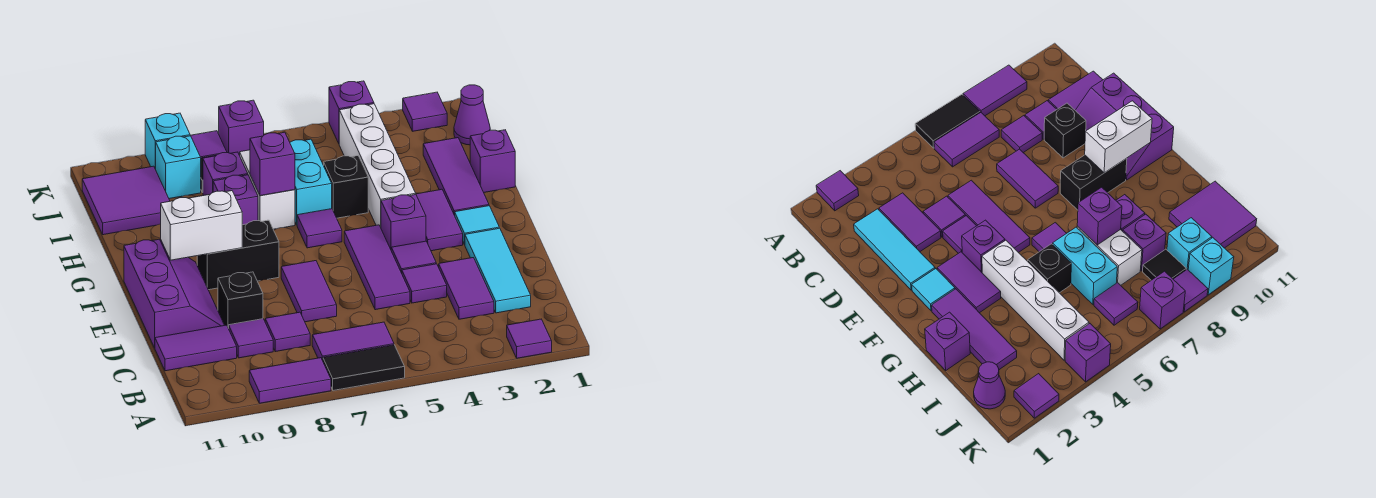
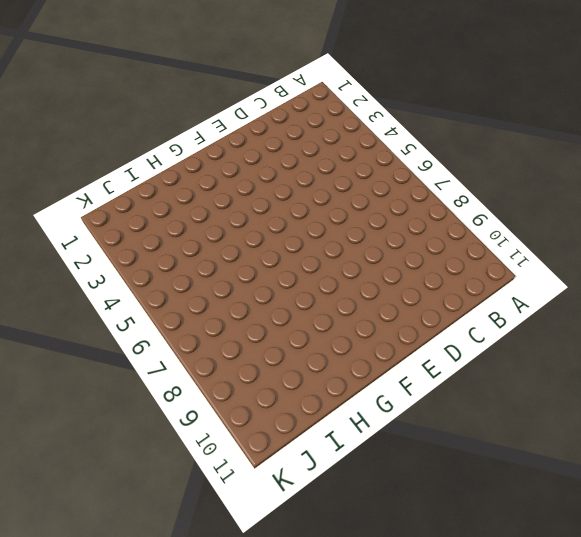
none -> purple 1x1 tile [507,319,552,358]
none -> black 1x2 tile [323,345,405,390]
none -> purple 1x2 tile [249,358,331,403]
none -> purple 1x2 tile [312,322,394,361]

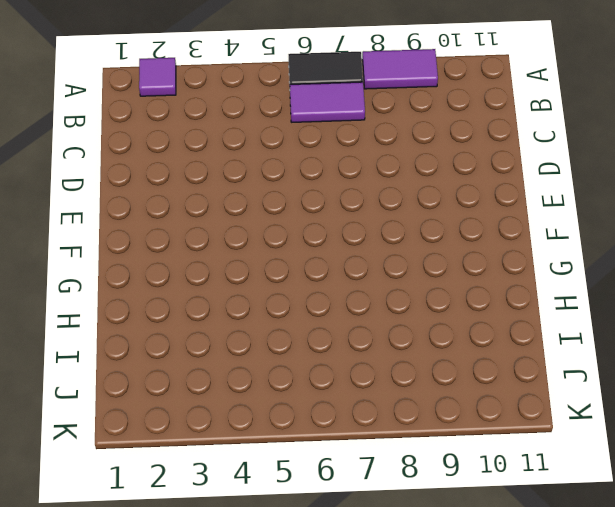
none -> cyan 1x3 tile [465,228,531,313]
none -> purple 1x2 tile [439,258,494,319]
none -> purple 1x1 tile [265,312,310,352]
none -> purple 1x1 tile [229,319,273,358]

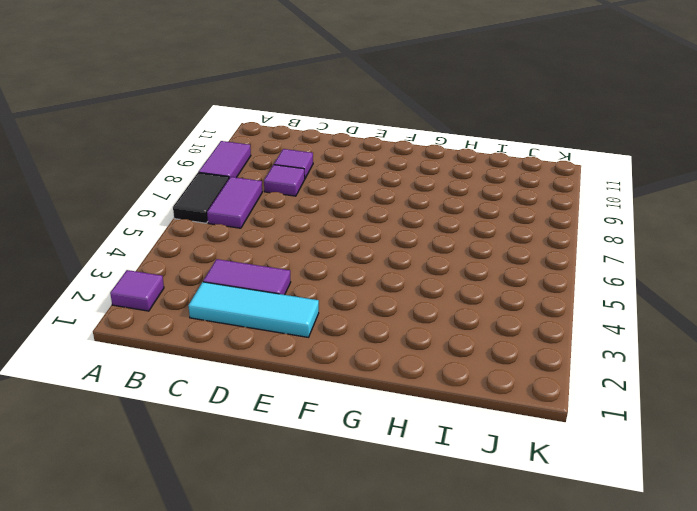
none -> purple 1x2 tile [155,325,237,371]
none -> purple 1x1 tile [402,264,447,303]
none -> purple 1x3 tile [344,225,410,310]
none -> purple 1x2 tile [281,261,337,322]

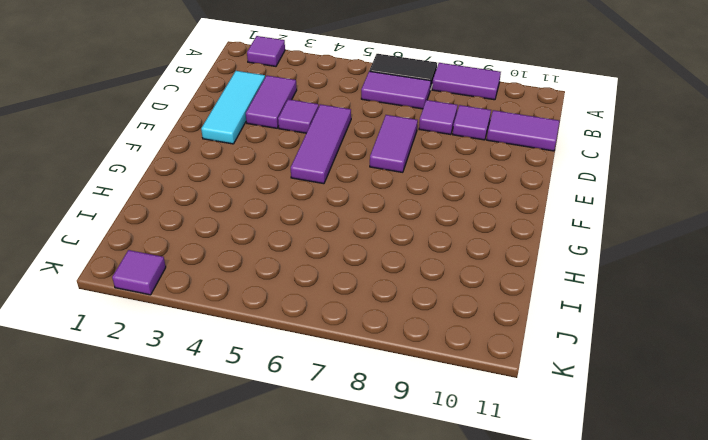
none -> black 1x1 brick [218,272,263,328]
none -> purple 2x3 slope [124,239,225,348]
none -> purple 1x1 tile [391,241,436,273]
none -> cyan 1x1 tile [455,206,499,245]

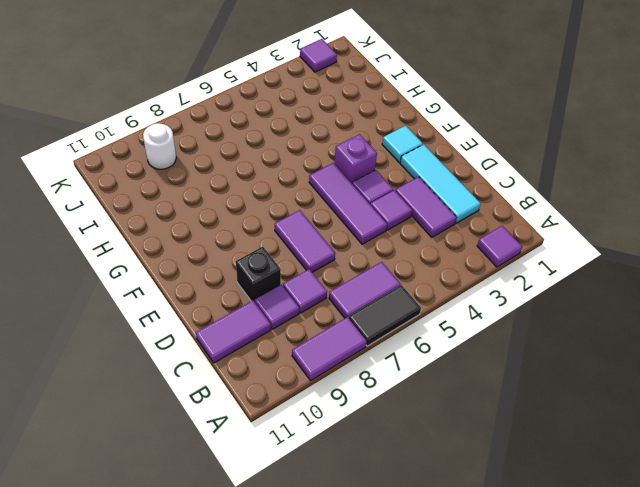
white 1x1 round brick [143,123,176,169] -> cyan 1x1 brick [156,136,201,199]
none -> purple 2x3 slope [124,239,225,348]
none -> purple 1x2 tile [416,189,463,251]
none -> black 1x2 brick [197,220,279,290]
none -> purple 1x3 tile [423,138,489,215]

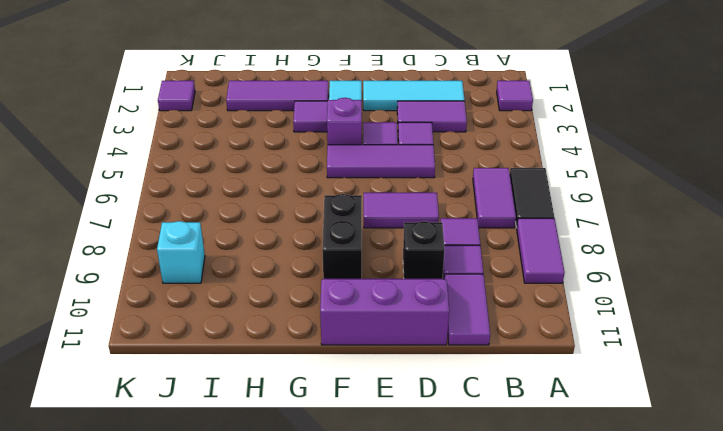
none -> white 1x4 brick [339,104,416,227]
none -> purple 1x1 tile [297,209,342,248]
none -> purple 1x1 brick [470,130,515,192]
none -> black 1x1 brick [324,156,368,218]

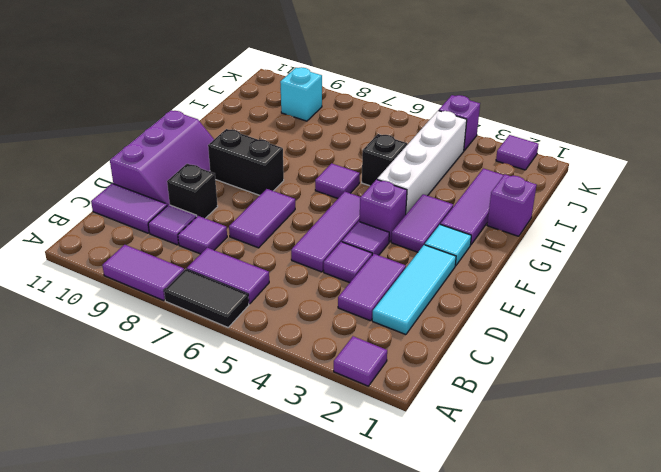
none -> cyan 1x2 brick [290,139,332,225]
none -> white 1x2 brick [240,150,295,229]
none -> purple 1x1 brick [213,175,258,225]
none -> purple 1x1 brick [203,152,248,195]

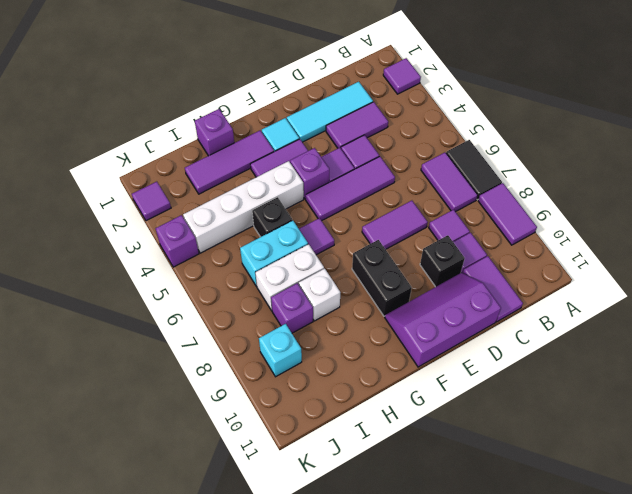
white 1x1 brick [299,269,340,321] -> purple 1x1 brick [213,175,258,225]
none -> purple 2x2 tile [82,166,170,235]
none -> purple 1x1 cone [454,85,490,145]
none -> purple 1x1 tile [1094,283,1138,325]
none -> black 1x1 tile [1143,249,1186,280]

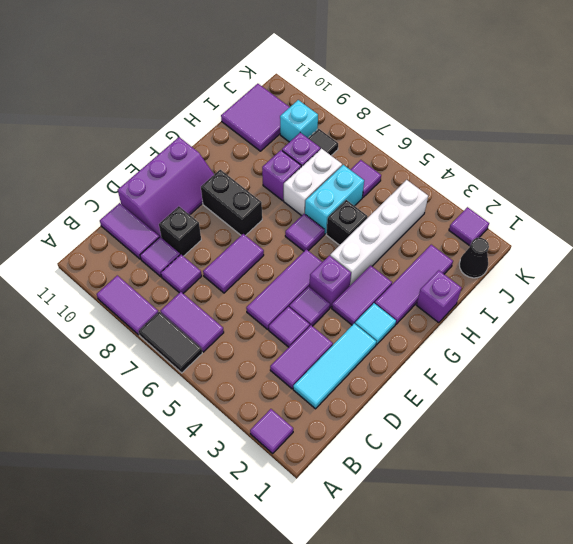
black 1x1 cone [459,238,489,278] -> purple 1x1 cone [454,85,490,145]
none -> purple 1x1 brick [329,81,374,143]
none -> purple 1x1 brick [219,100,264,155]
none -> purple 1x1 tile [190,131,227,158]
none -> cyan 1x1 brick [145,113,190,169]

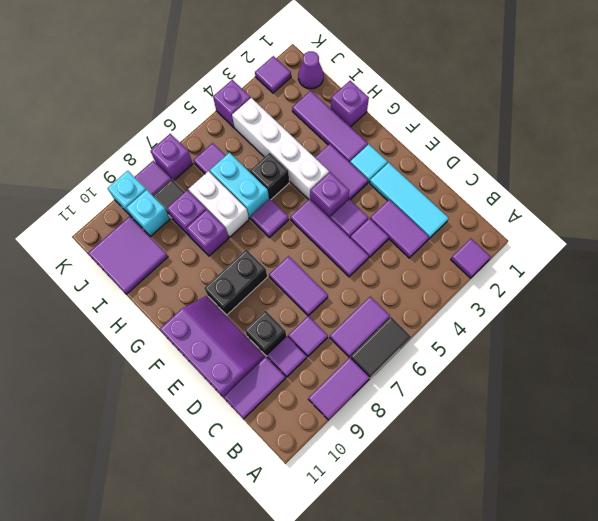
none -> white 1x2 brick [161,191,242,260]
none -> purple 1x1 brick [250,132,295,196]

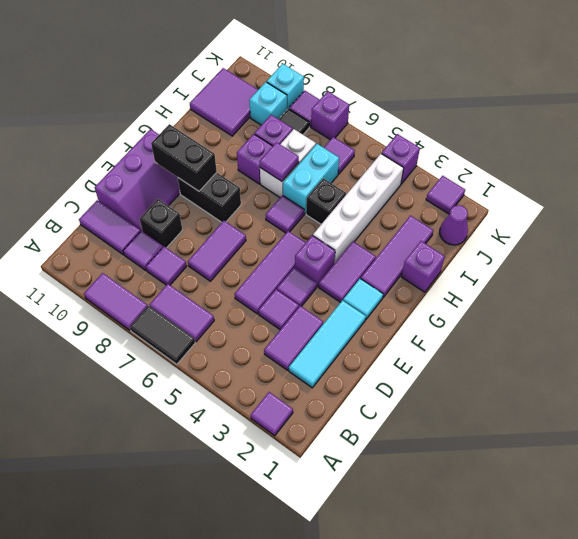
black 1x2 brick [151,124,217,191] -> white 1x2 brick [161,191,242,260]
purple 1x1 tile [259,142,299,181] -> purple 1x1 brick [250,132,295,196]

